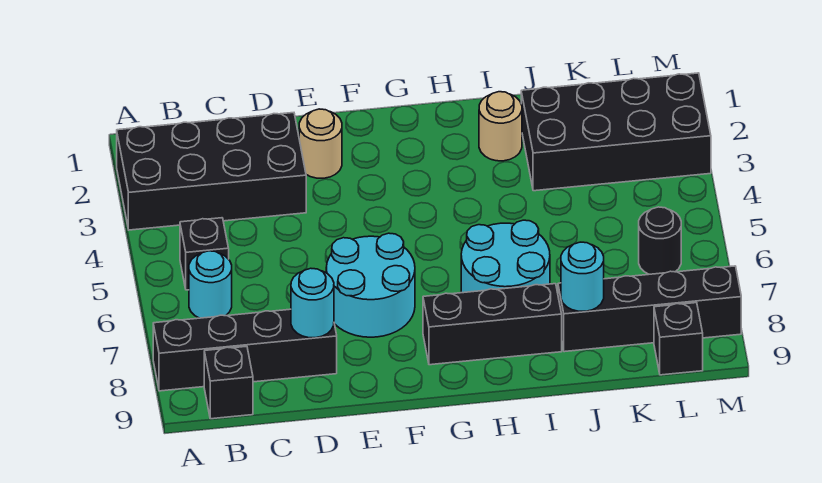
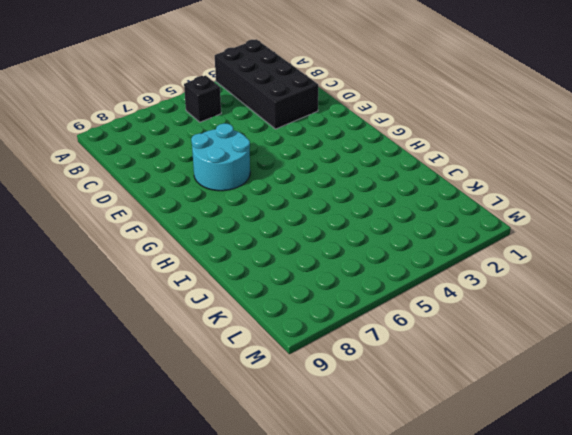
none -> black 1x4 brick [153,309,337,391]
none -> cyan 1x1 round brick [189,251,232,318]
none -> black 1x1 brick [204,346,253,419]

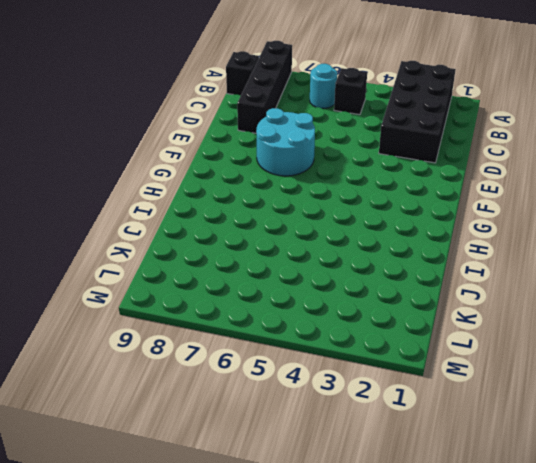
none -> tan 1x1 round brick [299,109,342,178]
none -> black 1x3 brick [423,284,562,365]
none -> cyan 2x2 round brick [461,220,550,293]

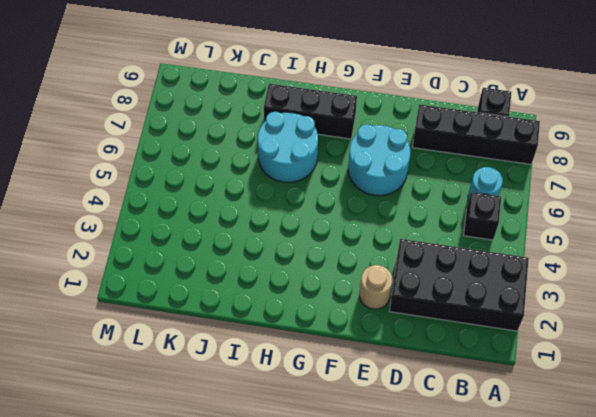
none -> tan 1x1 round brick [479,92,522,161]
none -> black 2x4 brick [521,73,711,191]
none -> black 1x4 brick [558,266,741,352]

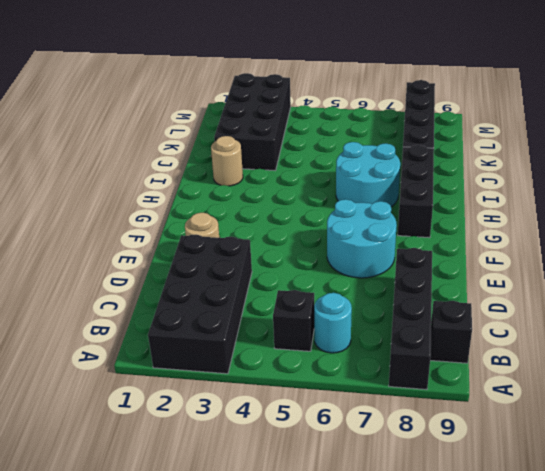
none -> black 1x1 round brick [639,207,681,274]
none -> black 1x1 brick [654,303,703,375]
none -> cyan 1x1 round brick [291,268,334,338]

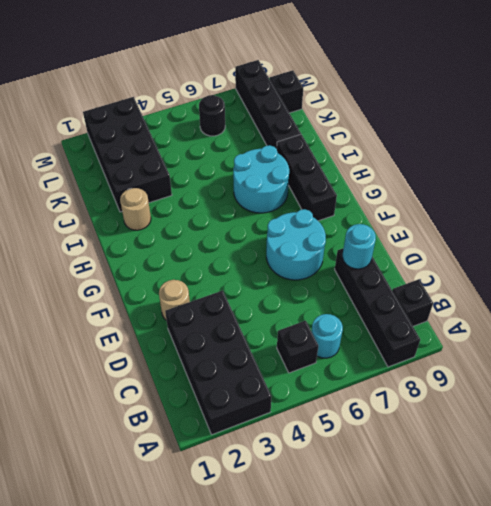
none -> cyan 1x1 round brick [561,242,604,311]

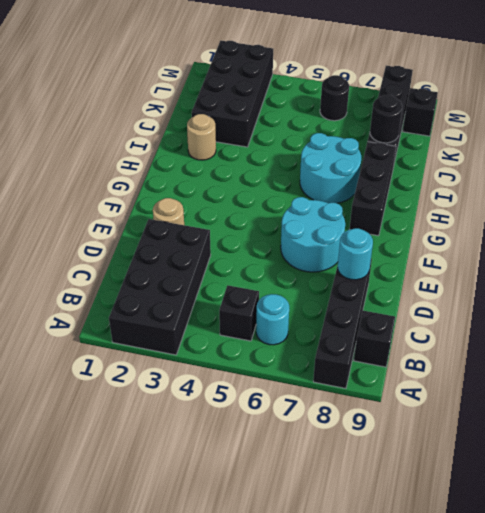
black 1x1 round brick [370,95,402,143] -> cyan 1x1 round brick [561,242,604,311]

